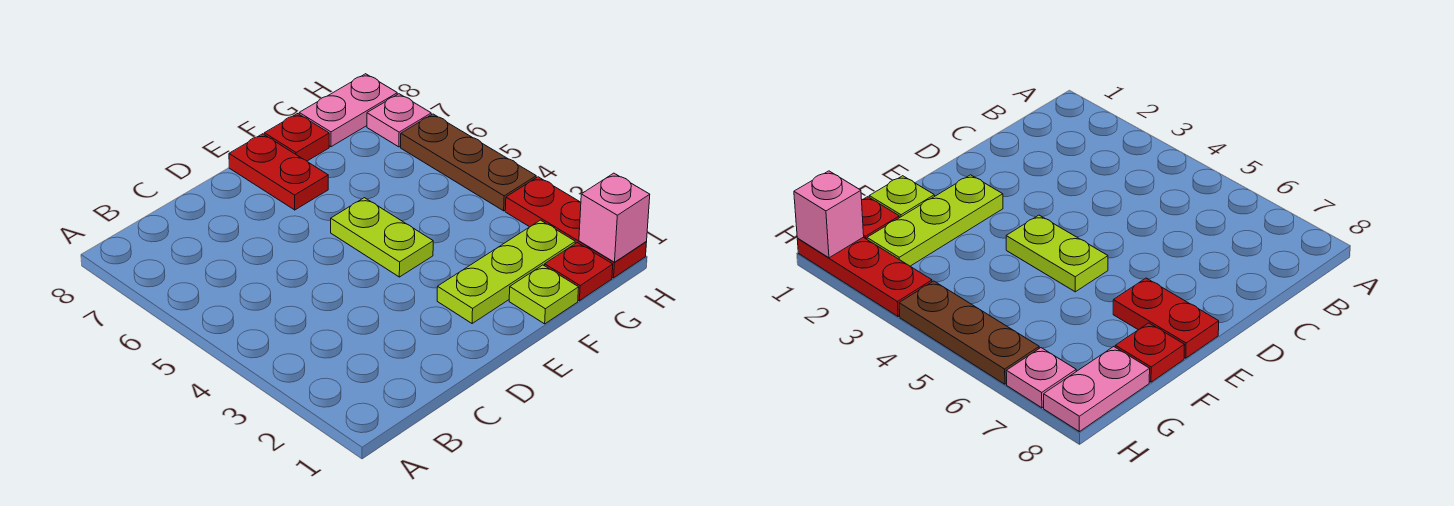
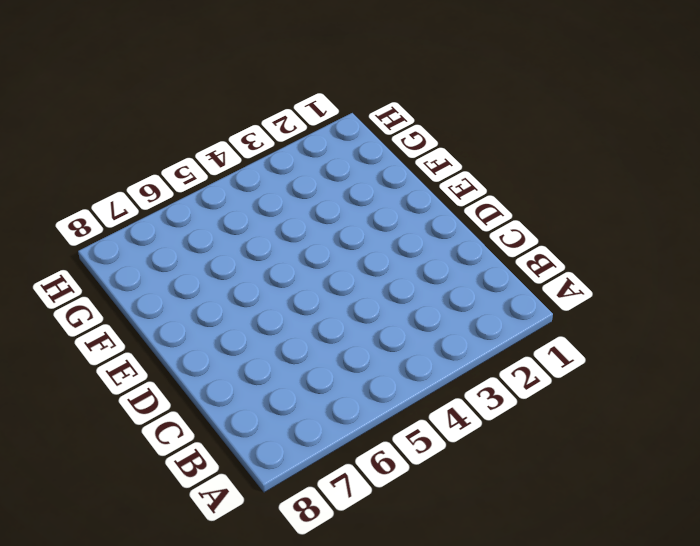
none -> lime 1x3 plate [437,220,575,324]
none -> lime 1x2 plate [331,198,433,277]

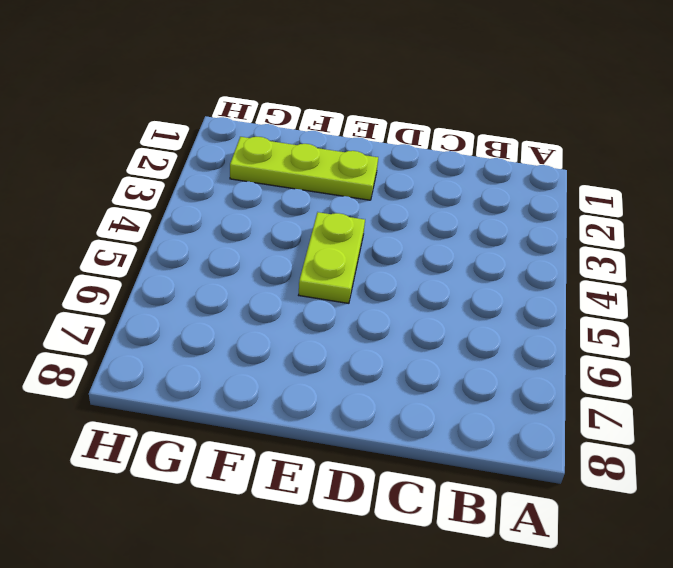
none -> red 1x2 plate [229,134,328,210]
none -> lime 1x1 plate [509,265,579,324]

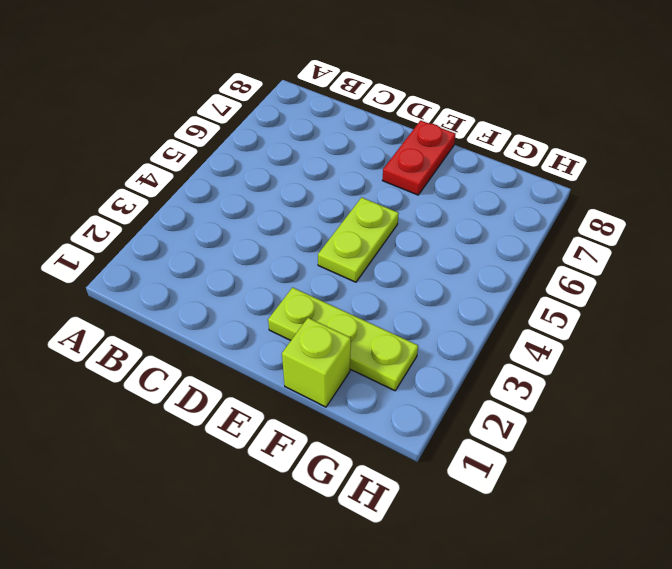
lime 1x1 brick [282,318,351,407] -> lime 1x1 plate [509,265,579,324]
none -> red 1x1 plate [264,114,329,161]
none -> red 1x1 plate [545,243,613,301]

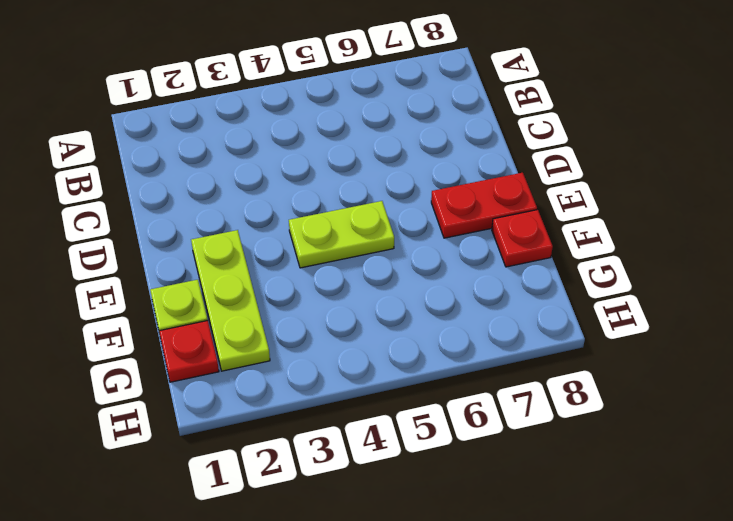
none -> pink 1x2 plate [299,74,397,147]
none -> red 1x3 plate [505,177,647,278]

